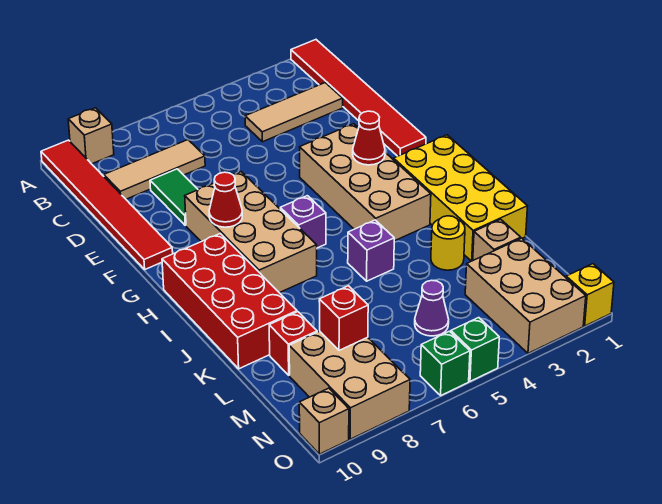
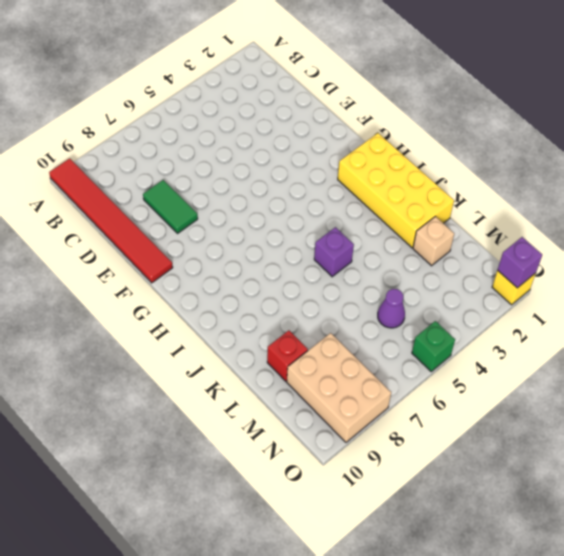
purple 1x1 brick [498,237,542,288] -> purple 1x1 brick moved to [280,196,326,248]
none -> red 1x6 tile [291,40,426,156]
none -> tan 1x1 brick [68,108,114,164]
none -> tan 1x3 tile [245,83,343,142]

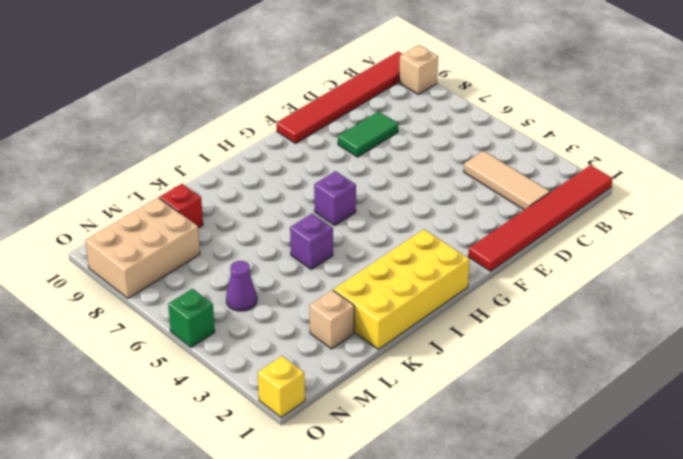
none -> tan 1x3 tile [104,140,205,199]
none -> tan 2x4 brick [300,124,431,241]
none -> tan 2x4 brick [185,172,317,293]

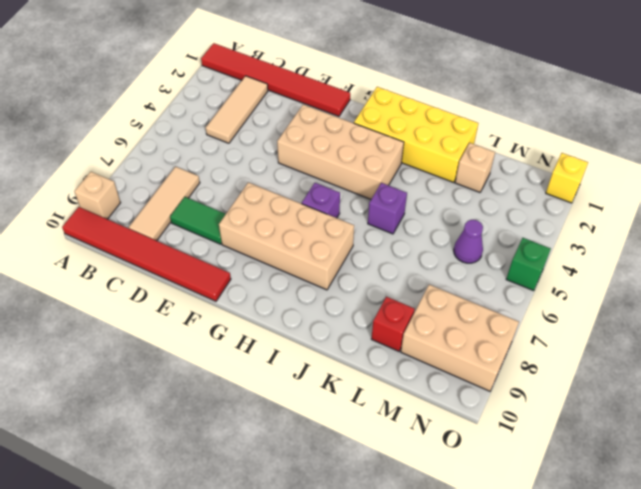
none -> red 2x4 brick [162,234,297,369]
none -> yellow 1x1 round brick [431,216,465,270]
none -> tan 2x3 brick [465,238,586,353]

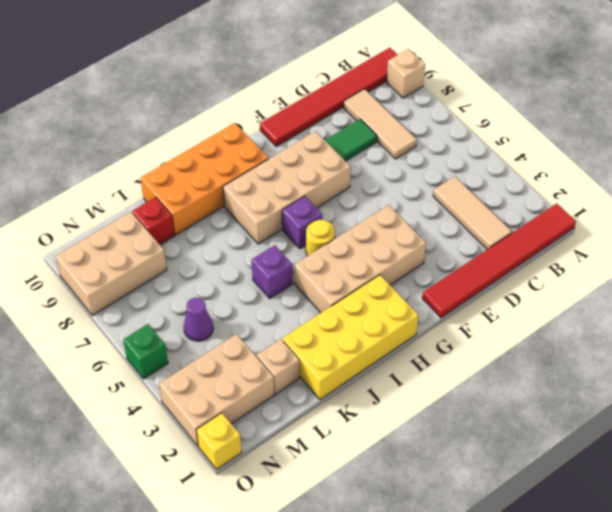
yellow 1x1 round brick [306,220,335,256] -> yellow 1x1 round brick moved to [431,216,465,270]
orange 2x4 brick [141,123,269,235] -> red 2x4 brick [162,234,297,369]
none -> green 1x1 brick [420,331,470,395]
none -> tan 1x1 brick [299,388,349,454]
none -> red 1x1 cone [353,111,385,165]

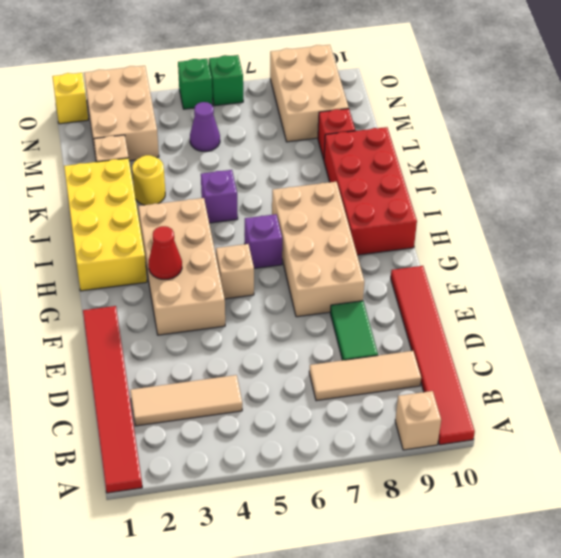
tan 1x1 brick [216,244,254,299] -> tan 1x1 brick moved to [299,388,349,454]
none -> red 1x1 cone [209,172,242,227]
none -> red 1x1 brick [319,286,368,350]

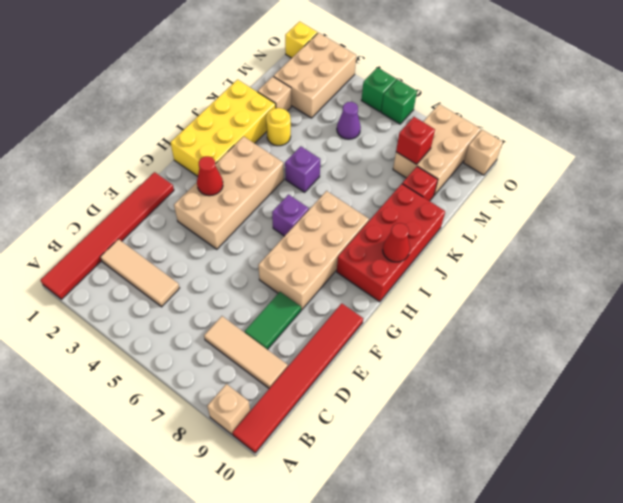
red 1x1 cone [383,223,410,262] -> red 1x1 cone moved to [209,172,242,227]

